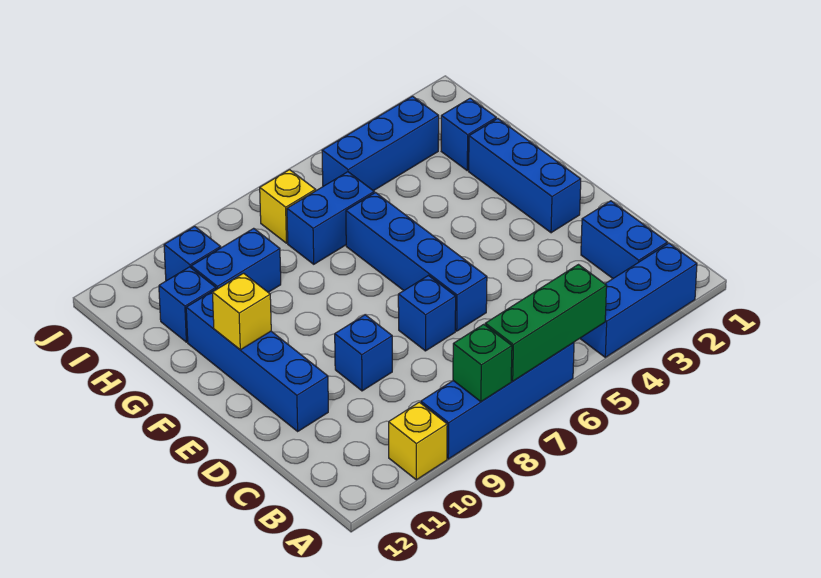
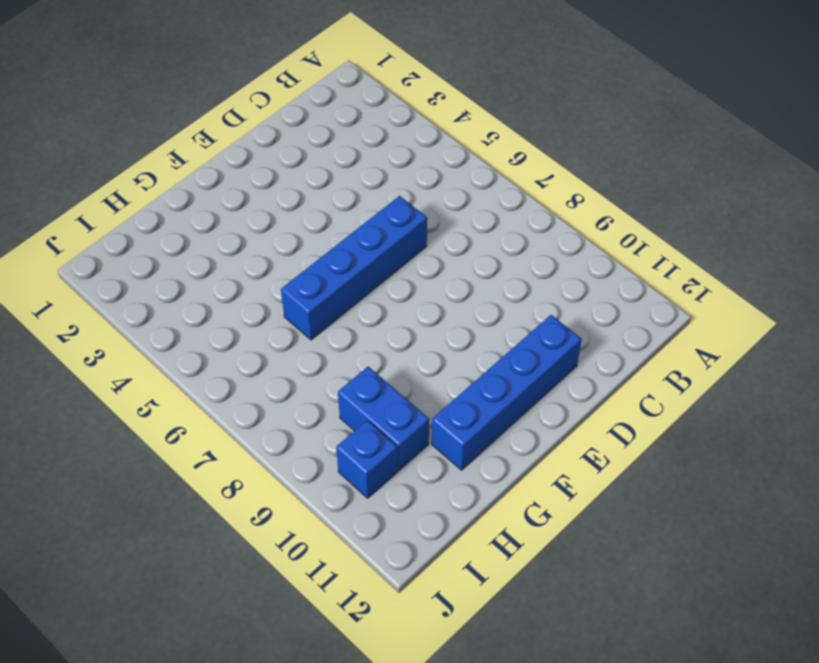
none -> blue 1x3 brick [580,243,697,357]
none -> blue 1x4 brick [421,343,574,459]
none -> yellow 1x1 brick [389,402,447,480]

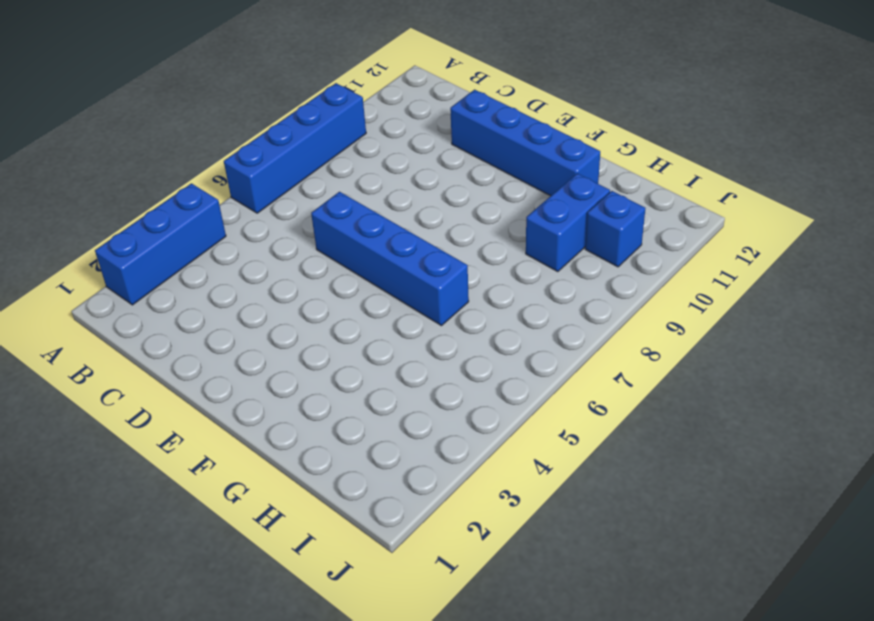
none -> yellow 1x1 brick [389,402,447,480]
none -> blue 1x2 brick [581,201,668,278]
none -> blue 1x1 brick [398,276,456,351]

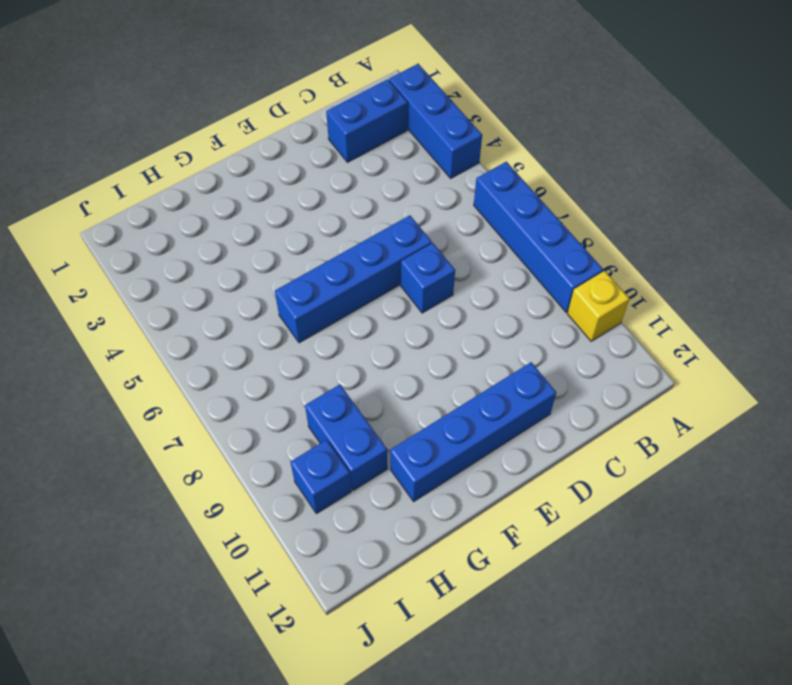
none -> blue 1x1 brick [335,315,392,391]
none -> blue 1x3 brick [469,118,581,233]
none -> blue 1x1 brick [441,98,496,171]

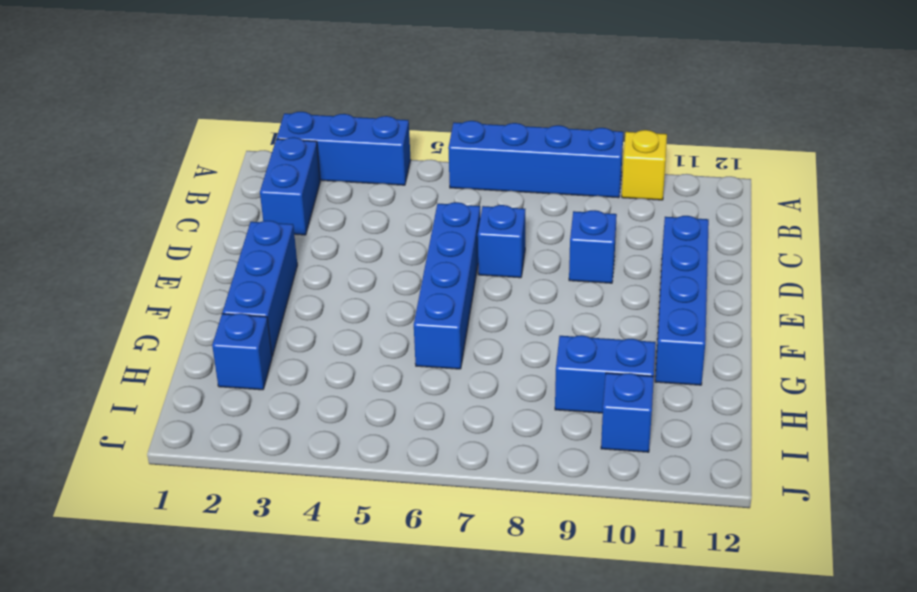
none -> blue 1x2 brick [287,172,374,264]
none -> blue 1x1 brick [159,267,216,342]
none -> blue 1x3 brick [322,96,439,191]

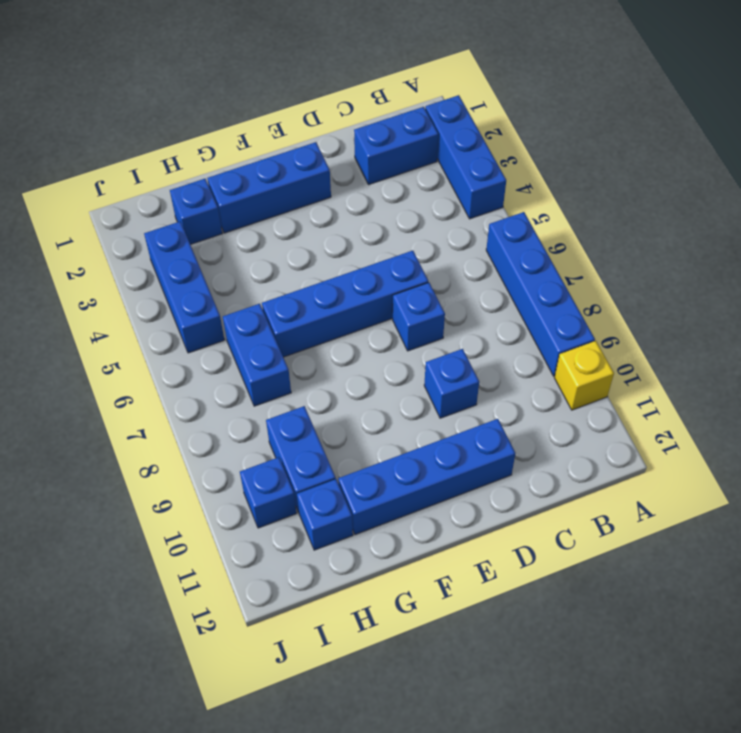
none -> yellow 1x1 brick [260,170,316,243]
none -> green 1x3 brick [485,265,607,381]
none -> green 1x1 brick [453,324,512,402]

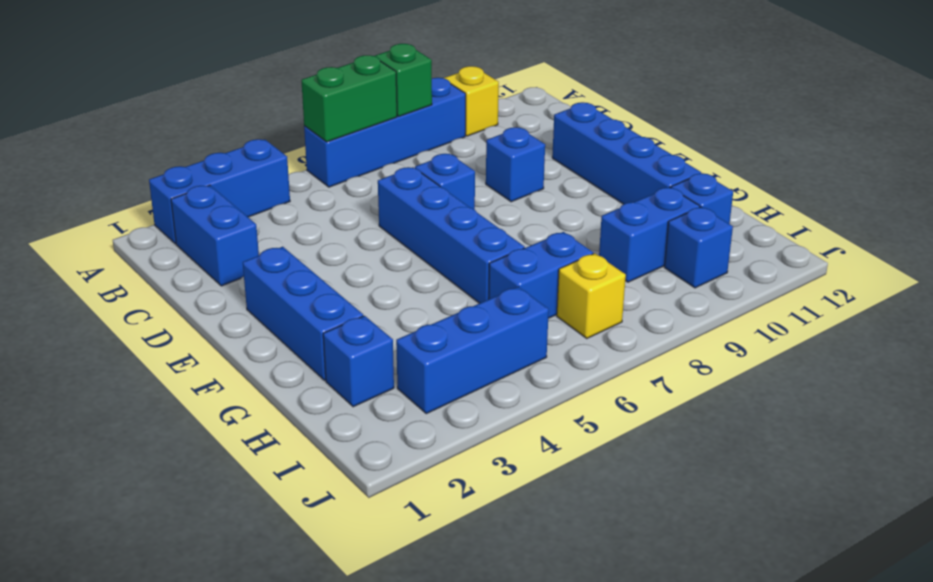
green 1x2 brick [301,55,397,142] -> green 1x3 brick [485,265,607,381]
none -> yellow 1x1 brick [212,273,271,350]

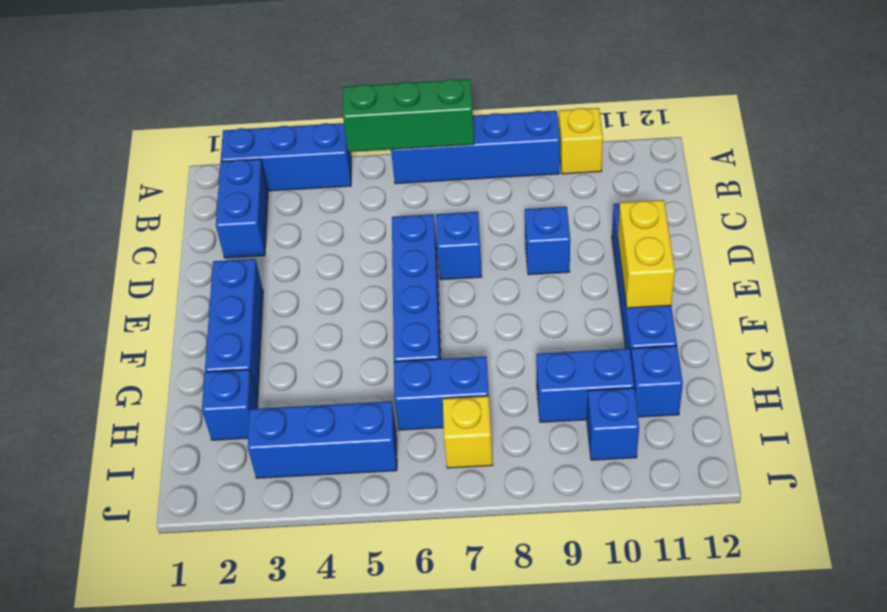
yellow 1x2 brick [618,200,675,308] -> yellow 1x1 brick [212,273,271,350]
none -> green 1x1 brick [453,324,512,402]

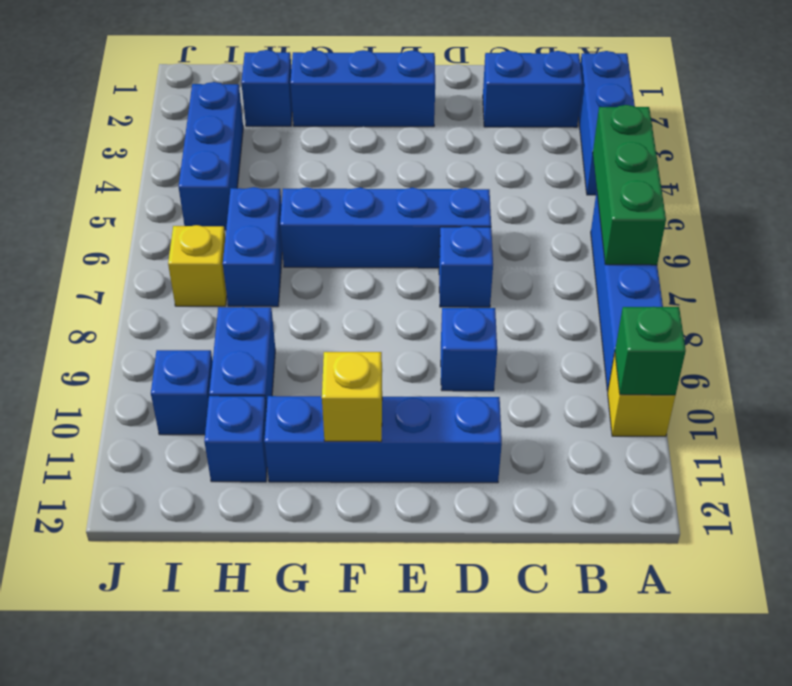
green 1x1 brick [615,307,686,395] -> green 1x1 brick moved to [453,324,512,402]

